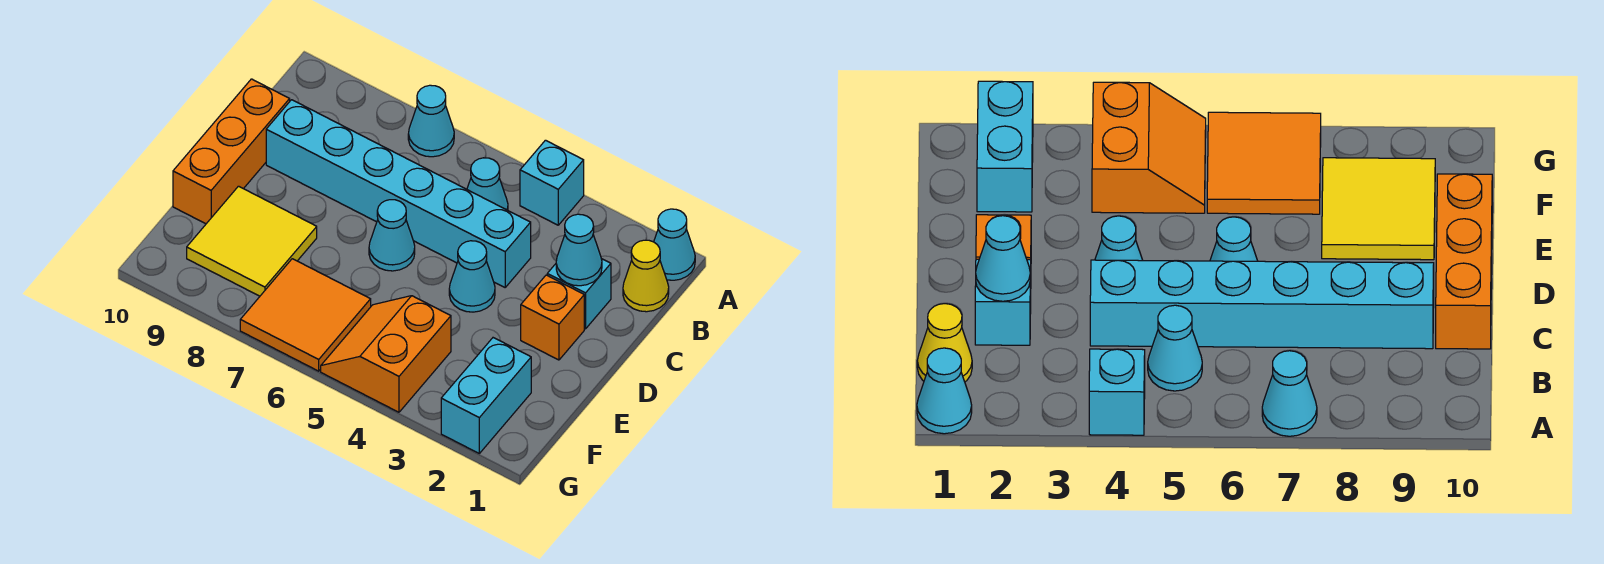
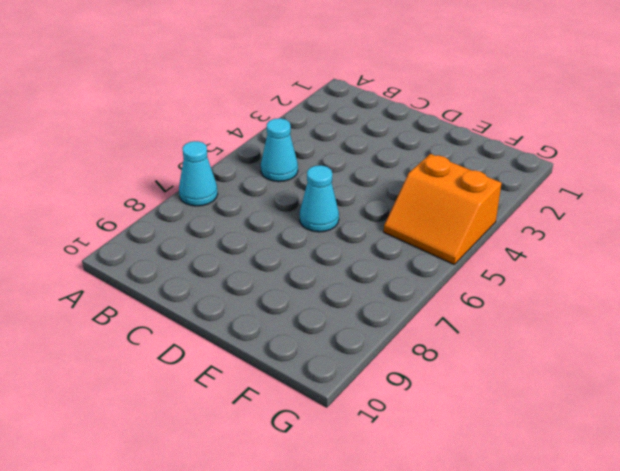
none -> cyan 1x1 cone [654,209,695,280]
none -> cyan 1x1 brick [520,140,584,225]
none -> yellow 1x1 cone [623,240,669,312]

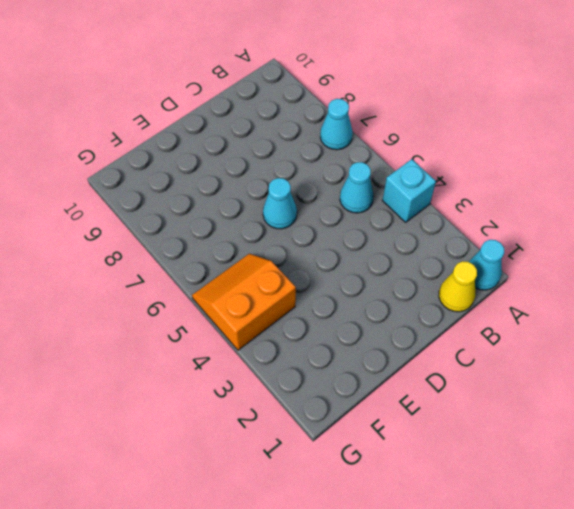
none -> cyan 1x1 brick [547,259,611,329]
none -> cyan 1x6 brick [266,100,531,287]
none -> orange 1x3 brick [173,79,290,224]

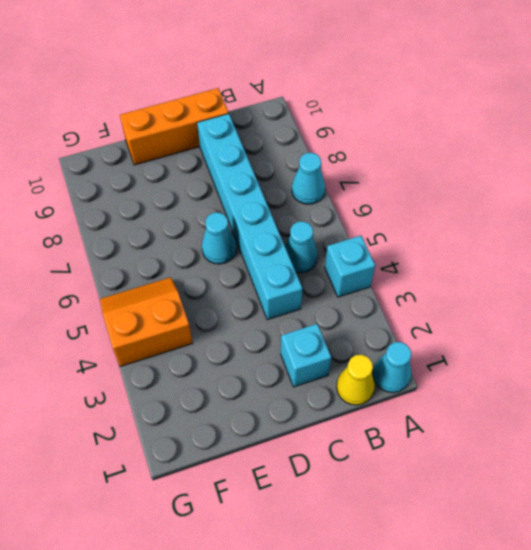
none -> orange 1x1 brick [521,275,584,360]
none -> cyan 1x1 cone [449,241,495,312]
none -> yellow 2x2 tile [187,186,317,296]

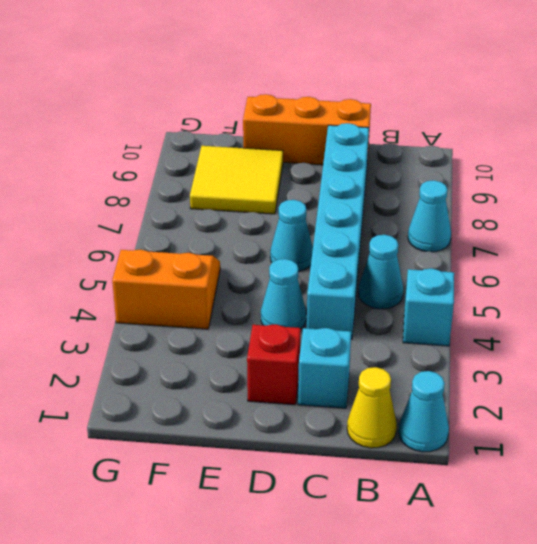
red 1x1 brick [247,324,301,405] -> orange 1x1 brick [521,275,584,360]
none -> cyan 1x2 brick [441,338,531,453]
none -> orange 2x2 tile [240,259,371,371]
none -> cyan 1x1 cone [556,214,602,286]

